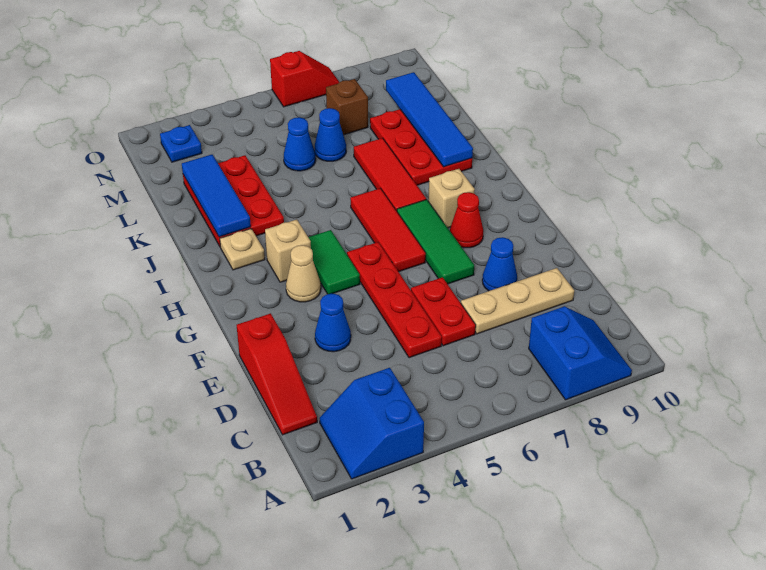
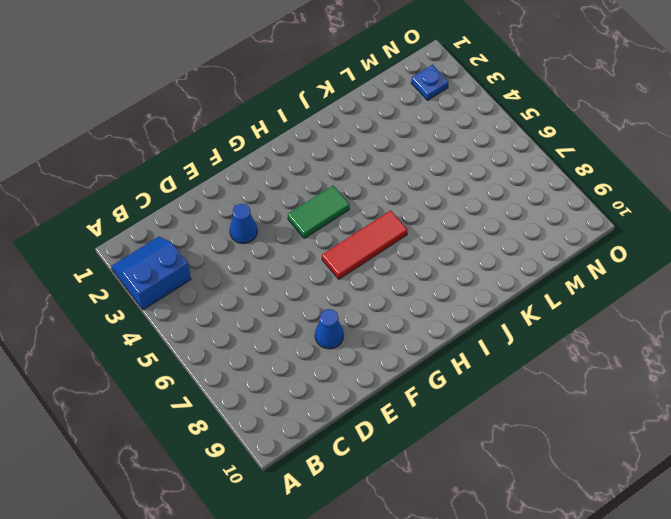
none -> blue 2x2 slope [529,306,632,400]
none -> red 1x3 slope [237,313,317,435]
none -> red 1x4 plate [347,242,442,358]

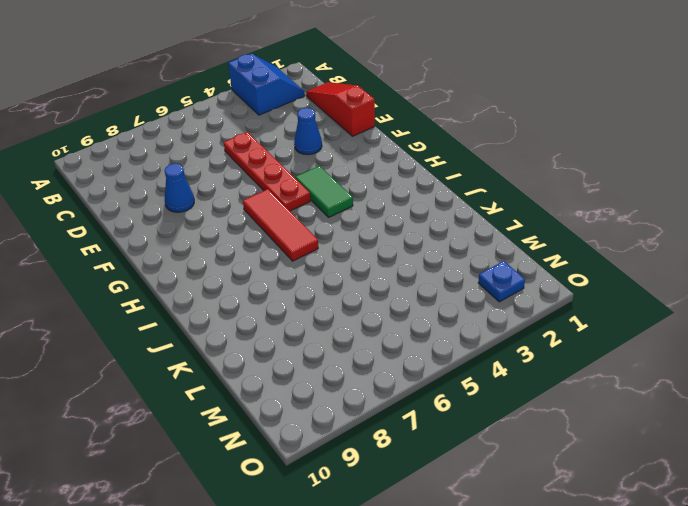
none -> blue 2x2 slope [529,306,632,400]
none -> red 1x2 plate [411,277,476,346]
none -> tan 1x3 plate [461,268,574,334]

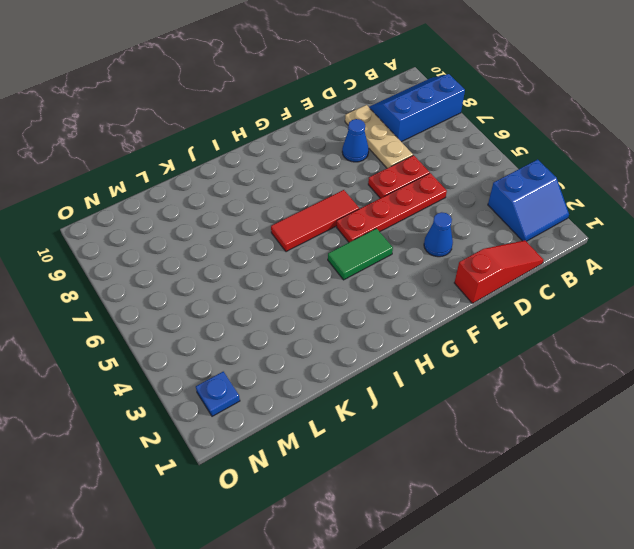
blue 2x3 slope [369,74,465,142] -> blue 2x2 slope [529,306,632,400]
none -> green 1x3 tile [397,199,474,284]
none -> tan 1x1 cone [286,245,321,302]
none -> red 1x1 cone [450,192,483,248]

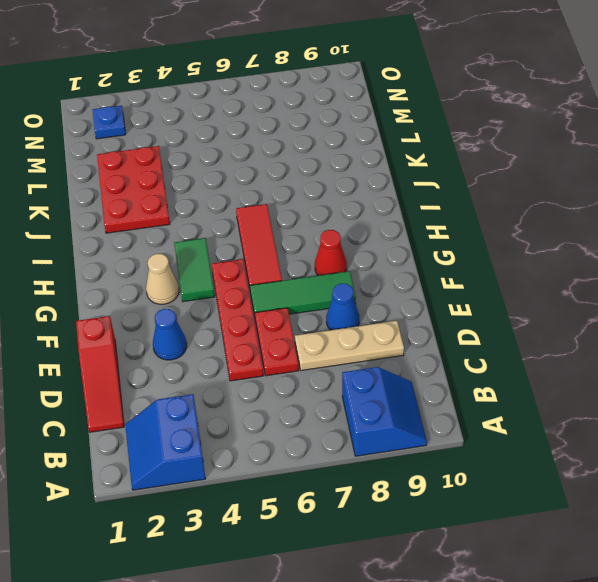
green 1x3 tile [250,271,356,315] -> green 1x3 tile turned to [397,199,474,284]
none -> tan 1x1 brick [265,220,311,282]
none -> tan 1x1 brick [428,169,475,228]
none -> tan 1x1 plate [220,229,265,270]

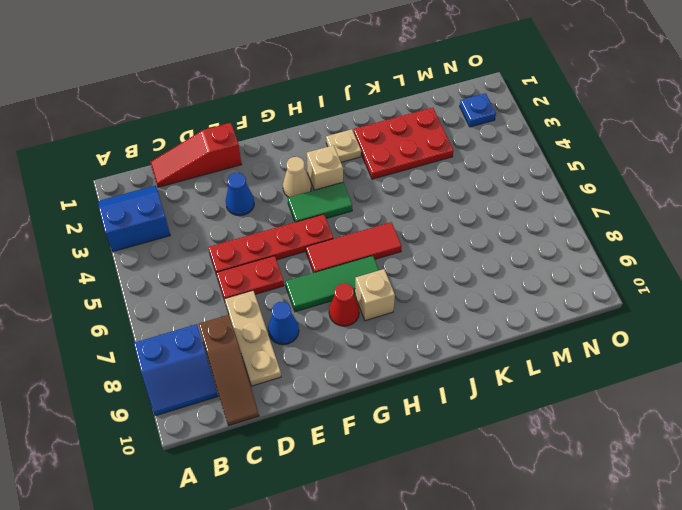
brown 1x3 slope [199,315,259,425] -> none
none -> red 1x3 tile [354,138,426,211]
none -> red 2x3 plate [370,109,472,185]
none -> blue 1x1 cone [284,117,316,171]

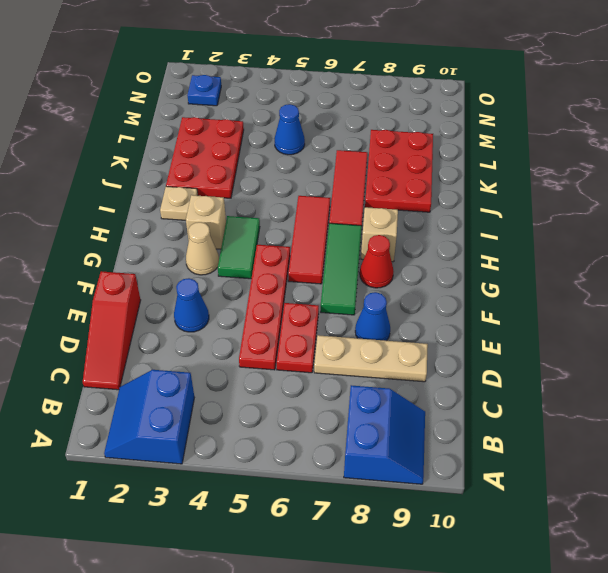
none -> blue 1x1 cone [315,108,346,161]
none -> brown 1x1 brick [326,79,368,135]
none -> red 1x2 slope [270,51,339,107]

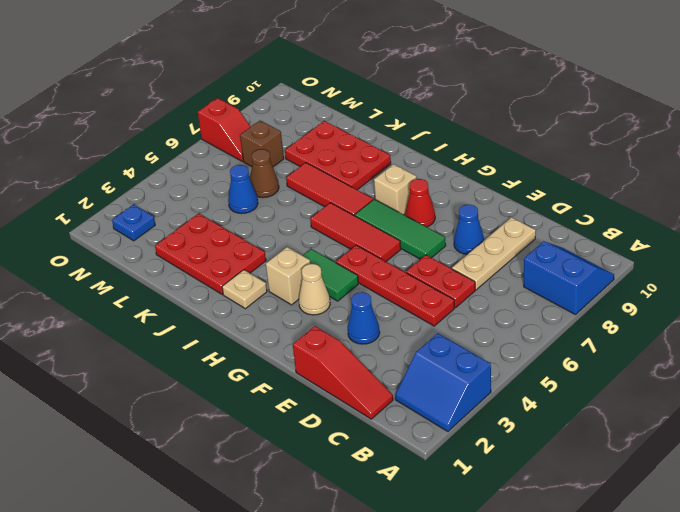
brown 1x1 cone [250,149,279,198] -> blue 1x1 cone [315,108,346,161]
red 1x2 slope [198,98,251,162] -> red 1x2 slope turned to [270,51,339,107]
none -> blue 1x3 tile [182,155,251,237]
none -> blue 1x4 tile [386,72,473,167]

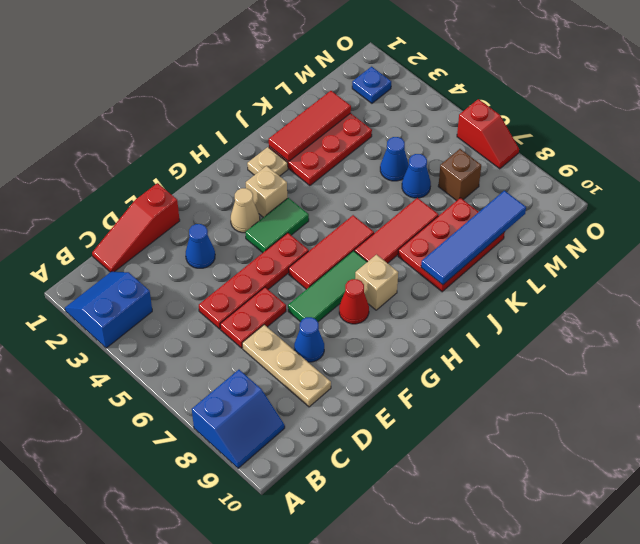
red 1x3 tile [269,91,351,161] -> blue 1x3 tile [182,155,251,237]

